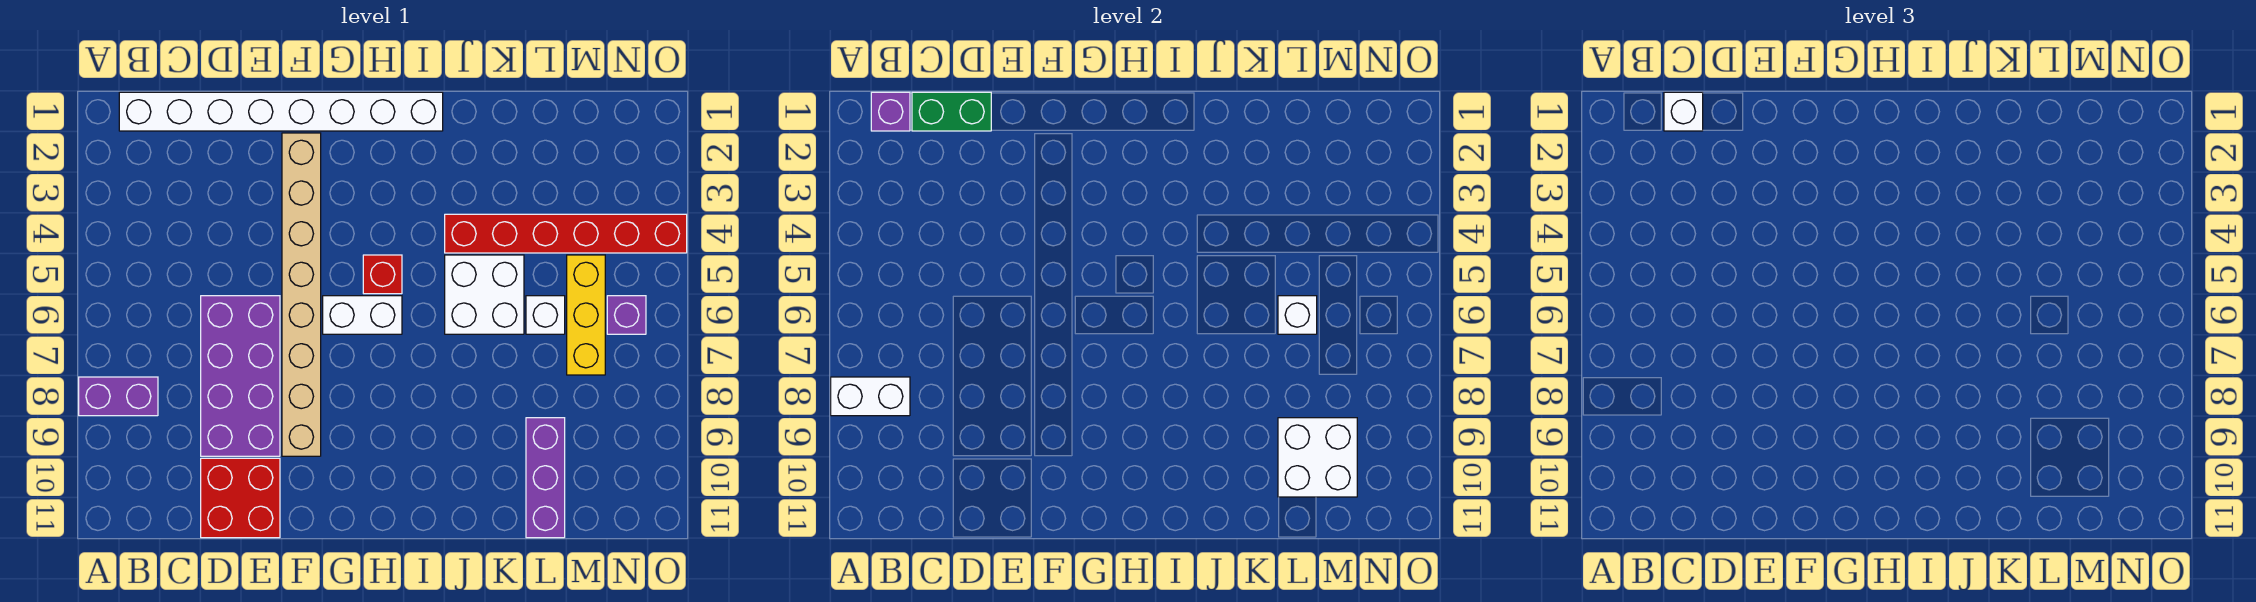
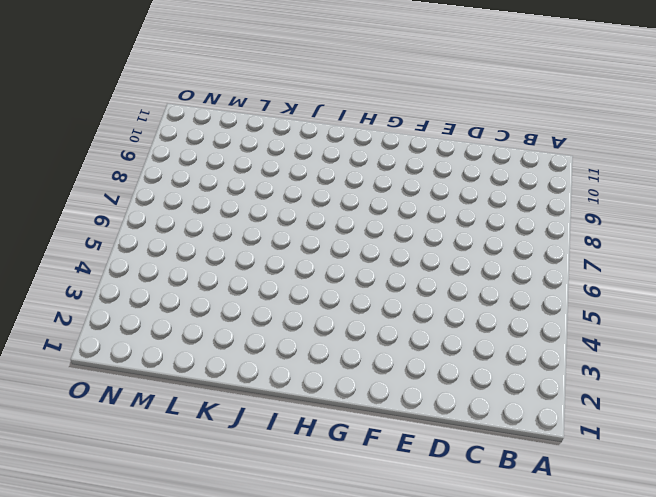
none -> purple 1x2 brick [79,377,158,416]
none -> white 1x8 brick [119,92,443,131]
none -> purple 2x4 brick [201,296,280,456]

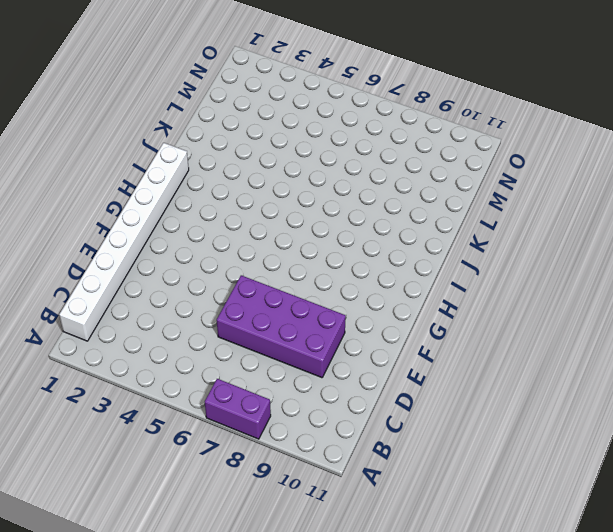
purple 1x2 brick [205,379,271,439] -> purple 1x2 brick turned to [79,377,158,416]
none -> red 2x2 brick [201,458,280,538]
none -> tan 1x8 brick [282,133,321,456]
none -> white 1x2 brick [323,296,402,334]

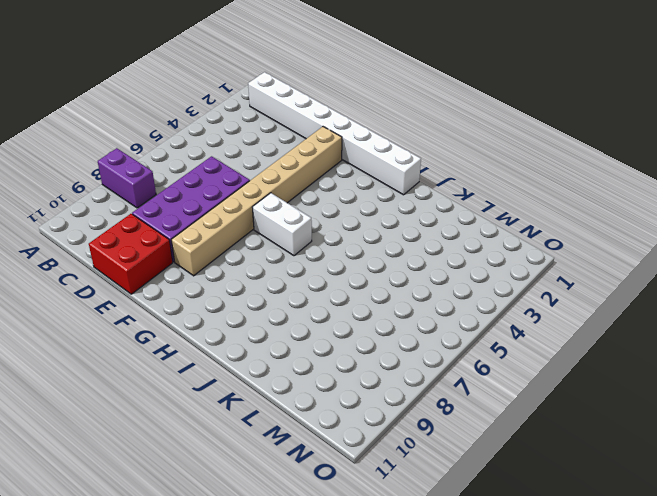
none -> red 1x1 brick [363,255,402,294]
none -> red 1x6 brick [445,214,687,253]
none -> white 2x2 brick [445,255,524,334]

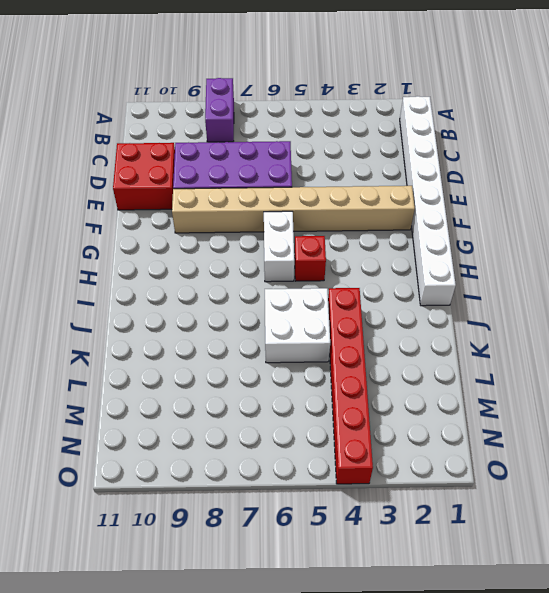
none -> white 1x1 brick [526,296,565,334]
none -> purple 1x3 brick [526,418,565,538]
none -> yellow 1x3 brick [567,255,605,375]

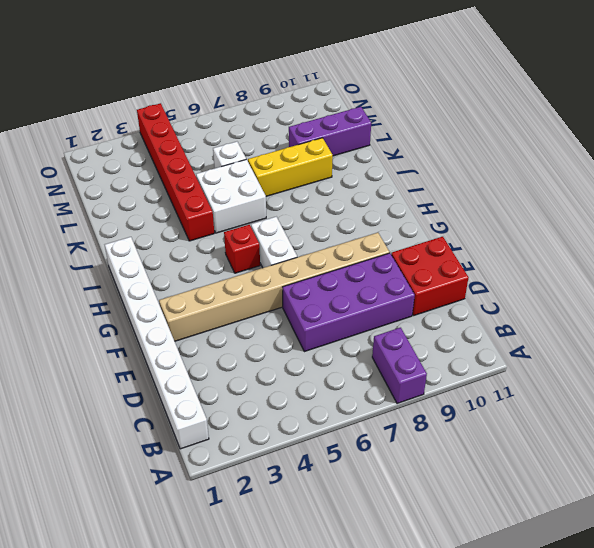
yellow 1x3 brick [248,138,333,196] -> yellow 1x3 brick moved to [567,255,605,375]
none -> purple 1x1 brick [607,296,646,334]
none -> white 1x2 brick [831,377,910,416]
none -> purple 1x1 brick [871,92,910,131]

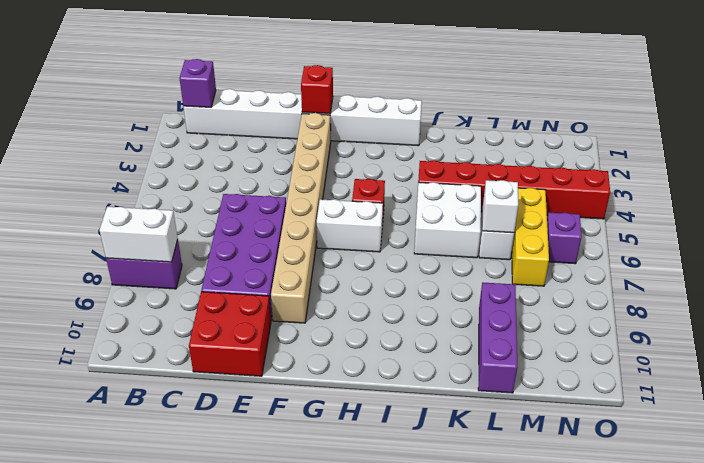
red 1x1 brick [301,65,333,114] -> none
none -> green 1x2 brick [912,92,991,131]
none -> white 2x2 brick [1278,418,1357,497]
none -> white 1x1 brick [1664,92,1703,131]

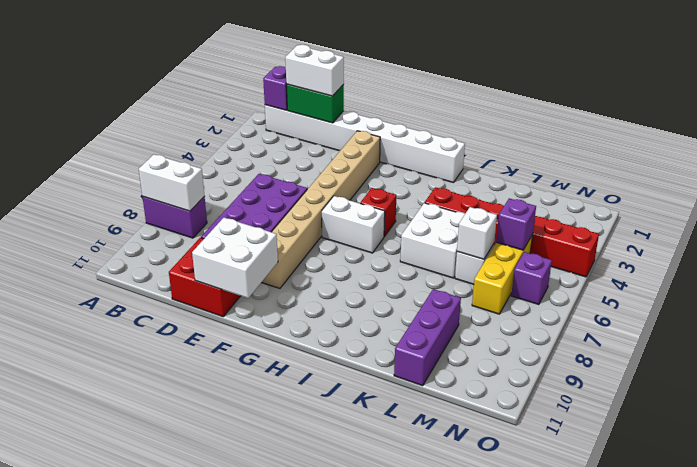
white 1x2 brick [285,45,344,96] -> white 1x1 brick [1664,92,1703,131]
white 2x2 brick [192,218,278,298] -> white 2x2 brick moved to [1278,418,1357,497]
purple 1x1 brick [496,198,536,250] -> none

